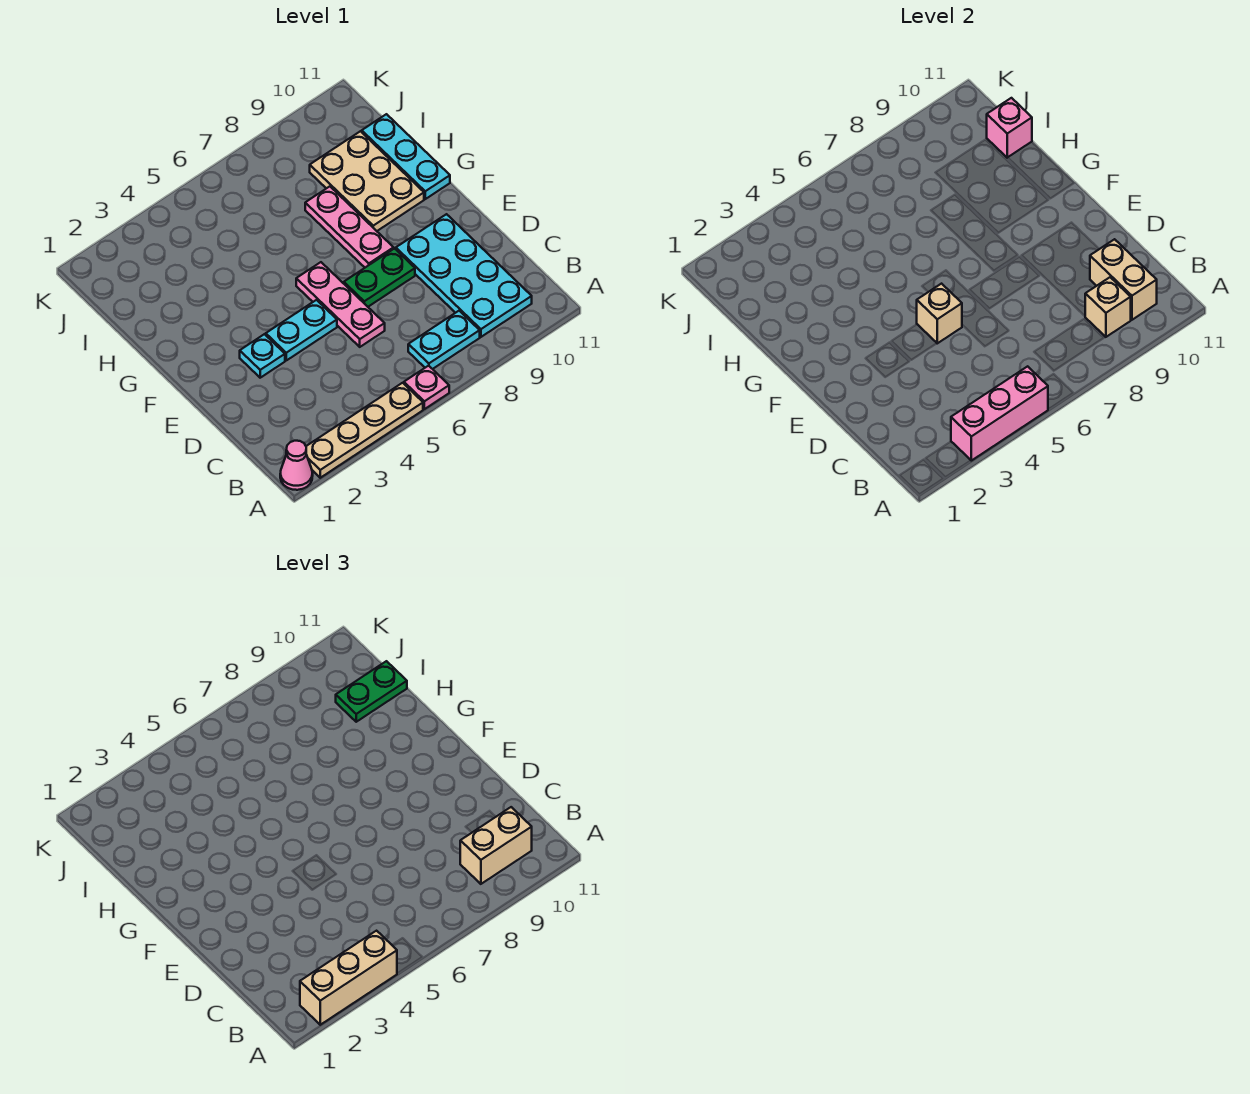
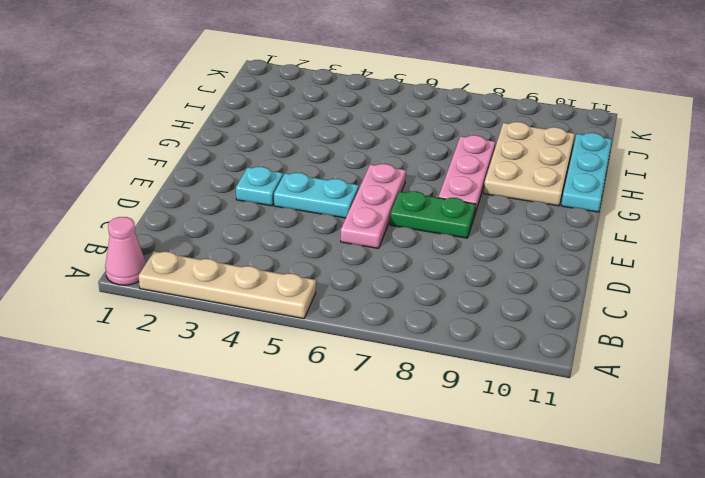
none -> pink 1x1 plate [404,366,449,409]
none -> cyan 1x2 plate [408,311,480,369]
none -> cyan 2x4 plate [396,214,532,337]

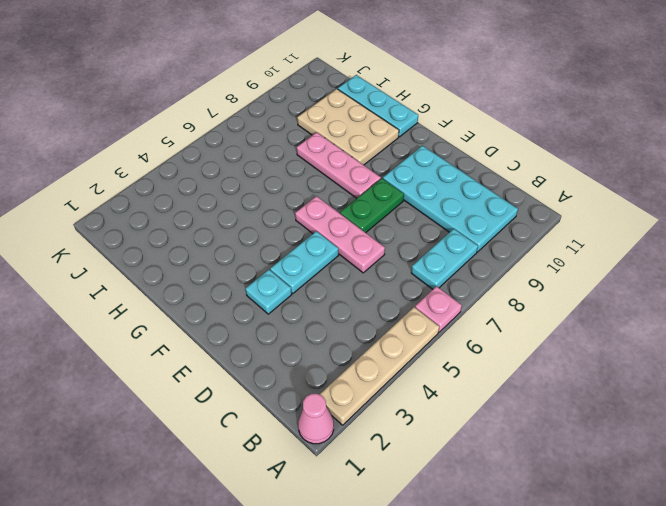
none -> pink 1x3 brick [951,366,1048,461]
none -> tan 1x1 brick [1085,277,1131,337]
none -> tan 1x2 brick [1090,239,1157,320]

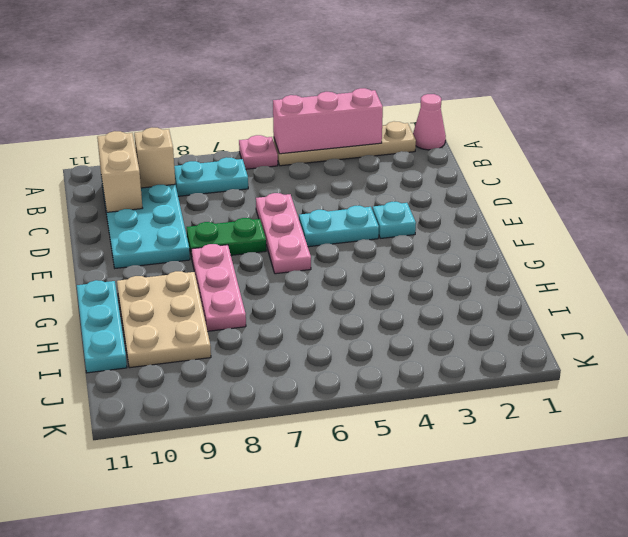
none -> tan 1x1 brick [917,284,962,343]
none -> pink 1x1 brick [987,98,1032,158]
none -> tan 1x3 brick [300,931,397,1025]

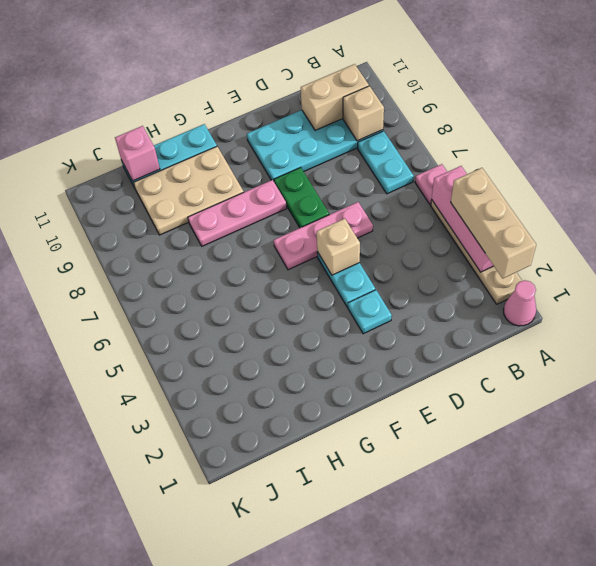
none -> tan 1x2 brick [460,807,532,884]
none -> green 1x2 plate [336,661,407,722]

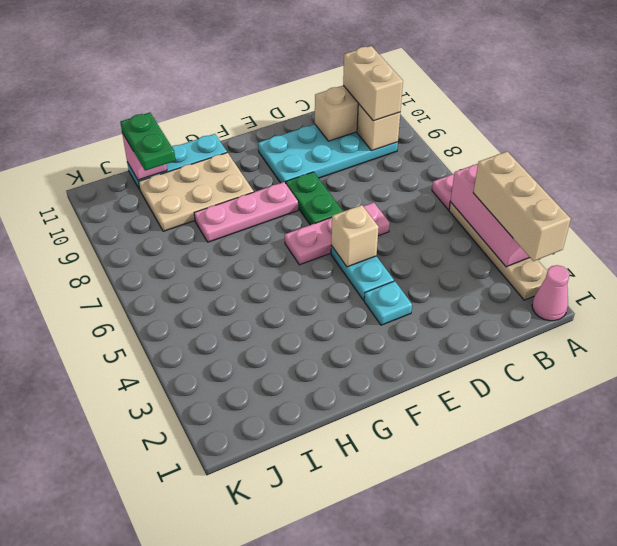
none -> cyan 1x2 plate [408,311,480,369]

